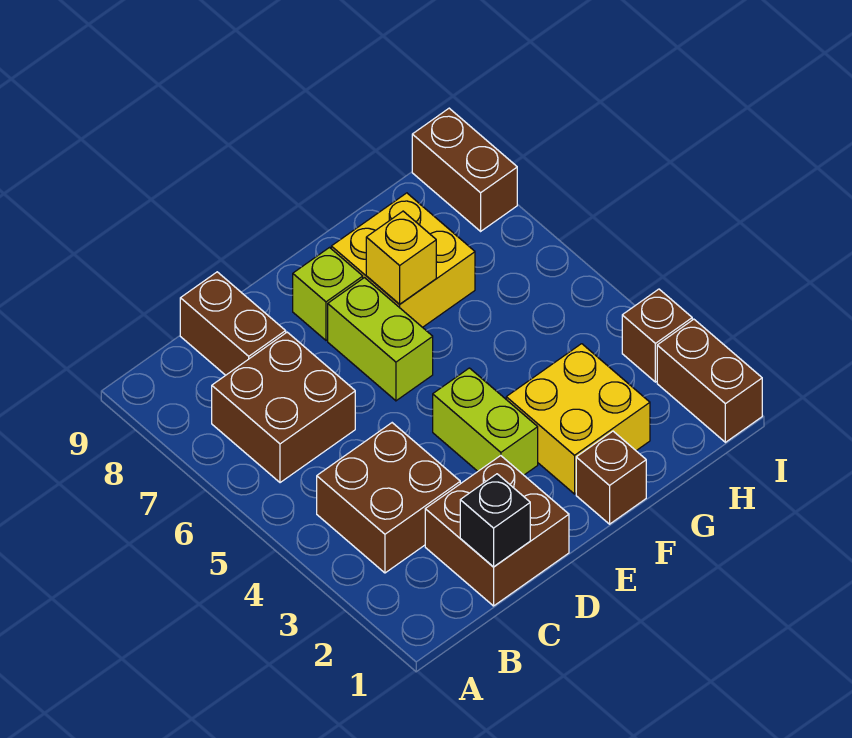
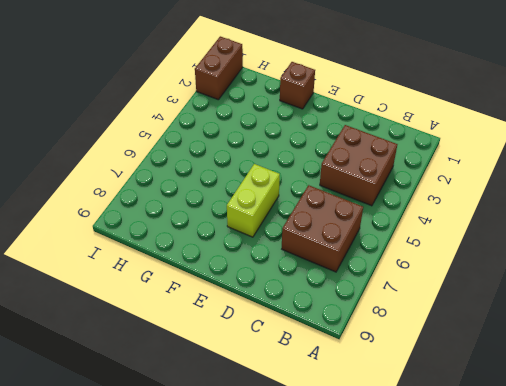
none -> brown 2x2 brick [425,456,569,606]
none -> brown 1x2 brick [180,272,286,375]
none -> lime 1x2 brick [433,368,538,475]

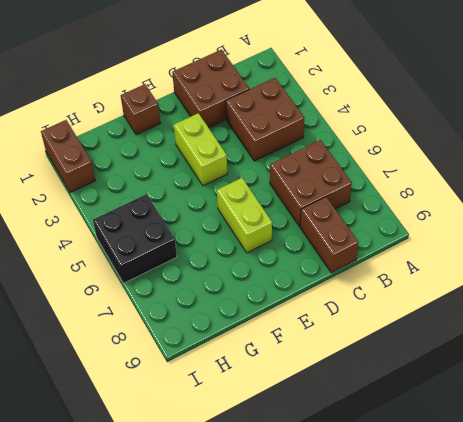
black 2x2 brick [93,194,177,283] -> none
none -> lime 1x1 brick [293,248,363,340]
none -> yellow 2x2 brick [506,344,650,494]
none -> yellow 2x2 brick [331,193,475,327]

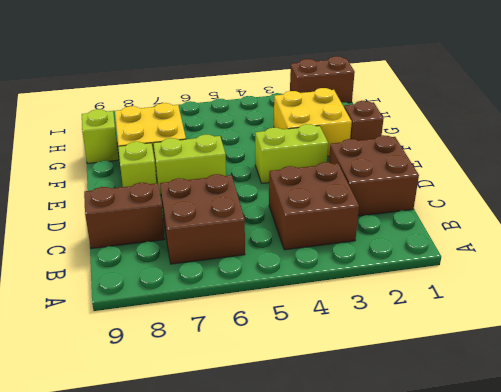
lime 1x1 brick [82,109,119,163] -> none
none -> brown 1x1 brick [622,289,692,382]
none -> brown 1x2 brick [412,108,517,231]
none -> black 1x1 brick [460,474,530,567]

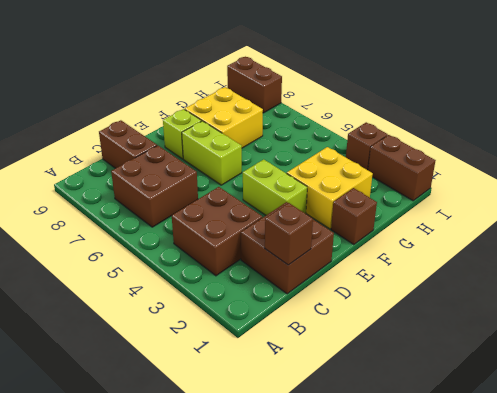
brown 1x1 brick [265,203,313,265] -> black 1x1 brick [460,474,530,567]
none -> yellow 1x1 brick [366,211,436,304]

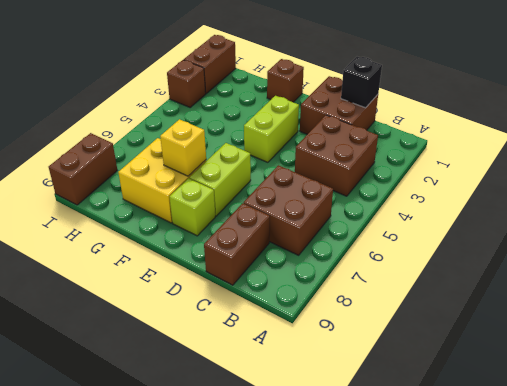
none -> yellow 2x2 brick [506,344,650,494]

